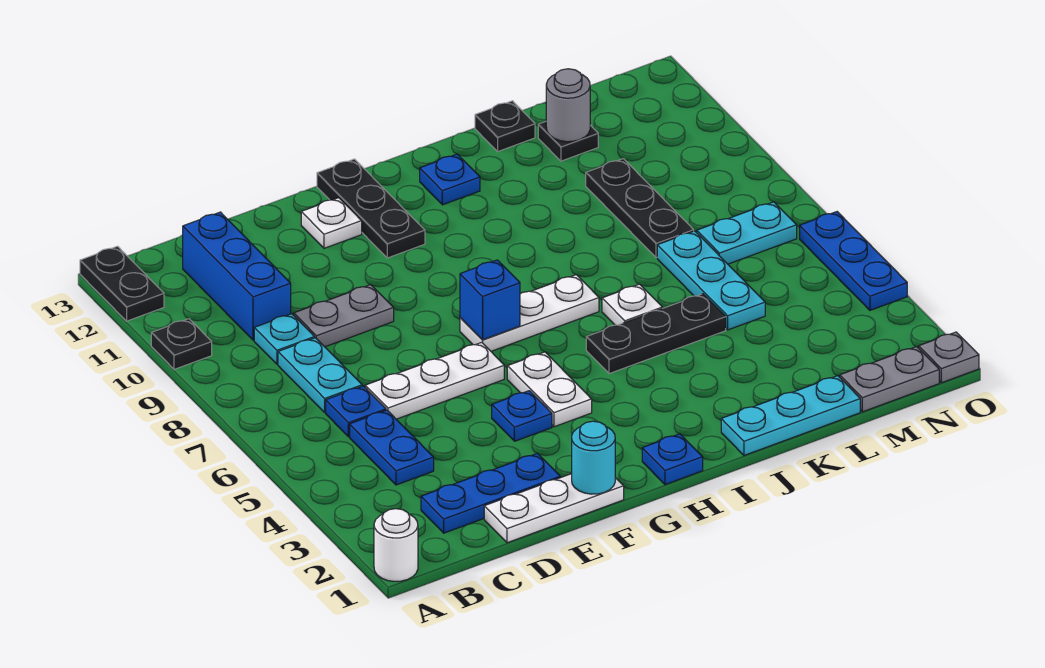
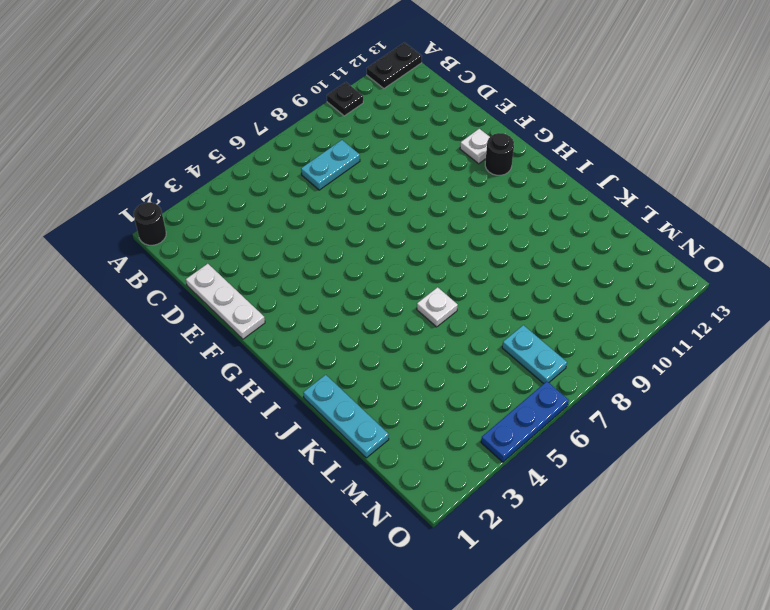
black 1x1 round brick [134,202,166,245] -> white 1x1 round brick [374,509,418,581]
black 1x1 round brick [485,133,514,175] -> black 1x3 plate [317,159,425,258]
none -> blue 1x3 plate [421,453,561,533]
none -> blue 1x2 plate [350,410,434,485]
none -> blue 1x1 plate [326,386,386,437]
none -> cyan 1x1 plate [254,314,315,364]

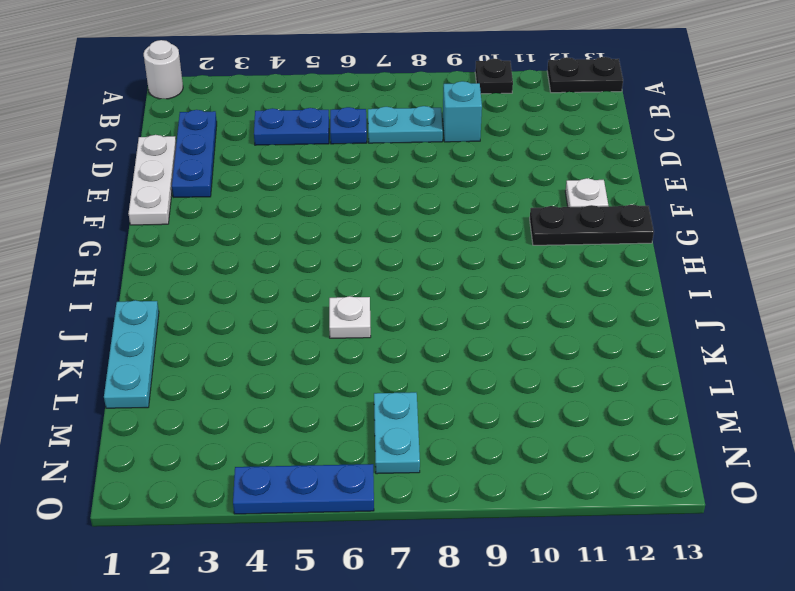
cyan 1x1 brick [443,81,482,142] -> cyan 1x1 plate [254,314,315,364]
none -> blue 1x3 brick [183,212,291,340]
none -> white 1x3 plate [365,342,504,419]
none -> grey 1x2 plate [294,285,394,347]
none -> blue 1x1 plate [492,391,552,441]

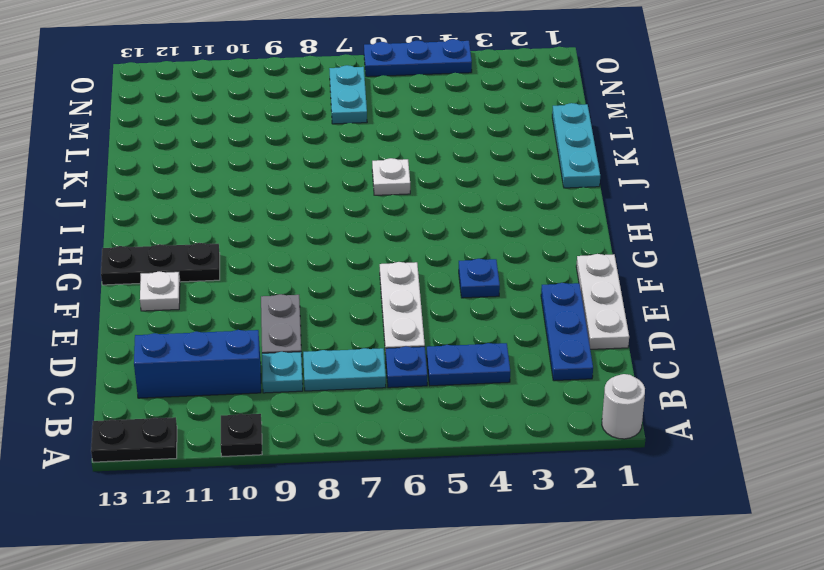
none -> white 1x2 plate [507,352,592,427]
none -> white 1x3 plate [460,275,599,351]
none -> blue 1x1 plate [642,434,703,485]
none -> black 1x3 plate [586,294,726,374]

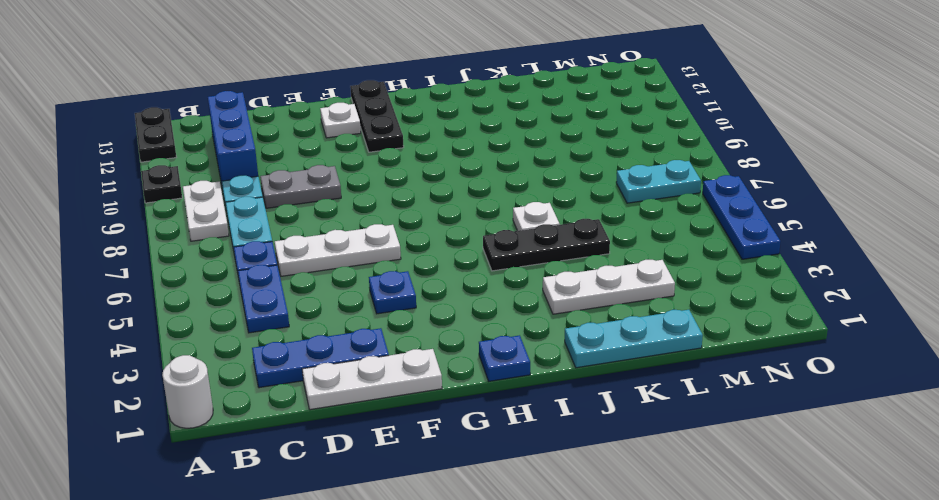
white 1x2 plate [183,181,229,241] -> white 1x2 plate moved to [507,352,592,427]
white 1x3 plate [543,260,675,314] -> white 1x3 plate moved to [460,275,599,351]
none -> blue 1x1 plate [420,154,480,205]
none -> black 1x1 plate [475,101,535,151]
none -> cyan 1x3 plate [657,231,765,330]
none -> black 1x3 plate [586,159,694,258]

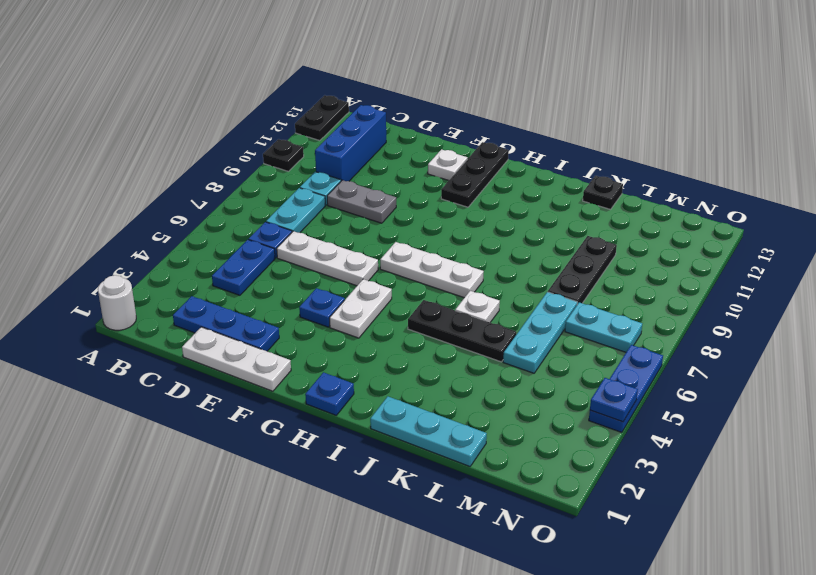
blue 1x1 plate [590,378,638,422] -> blue 1x1 plate moved to [420,154,480,205]
none -> black 1x1 plate [538,122,598,161]
none -> grey 1x2 plate [840,347,939,412]
none -> grey 1x1 plate [919,332,979,383]
none -> cyan 1x1 round brick [572,421,615,494]

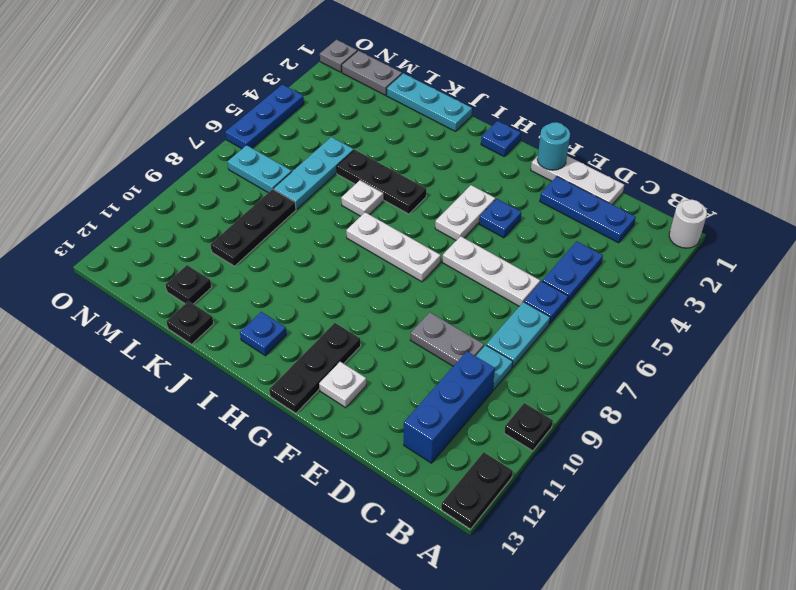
none -> blue 1x1 brick [460,260,520,340]
none -> grey 1x1 round brick [546,69,590,142]

